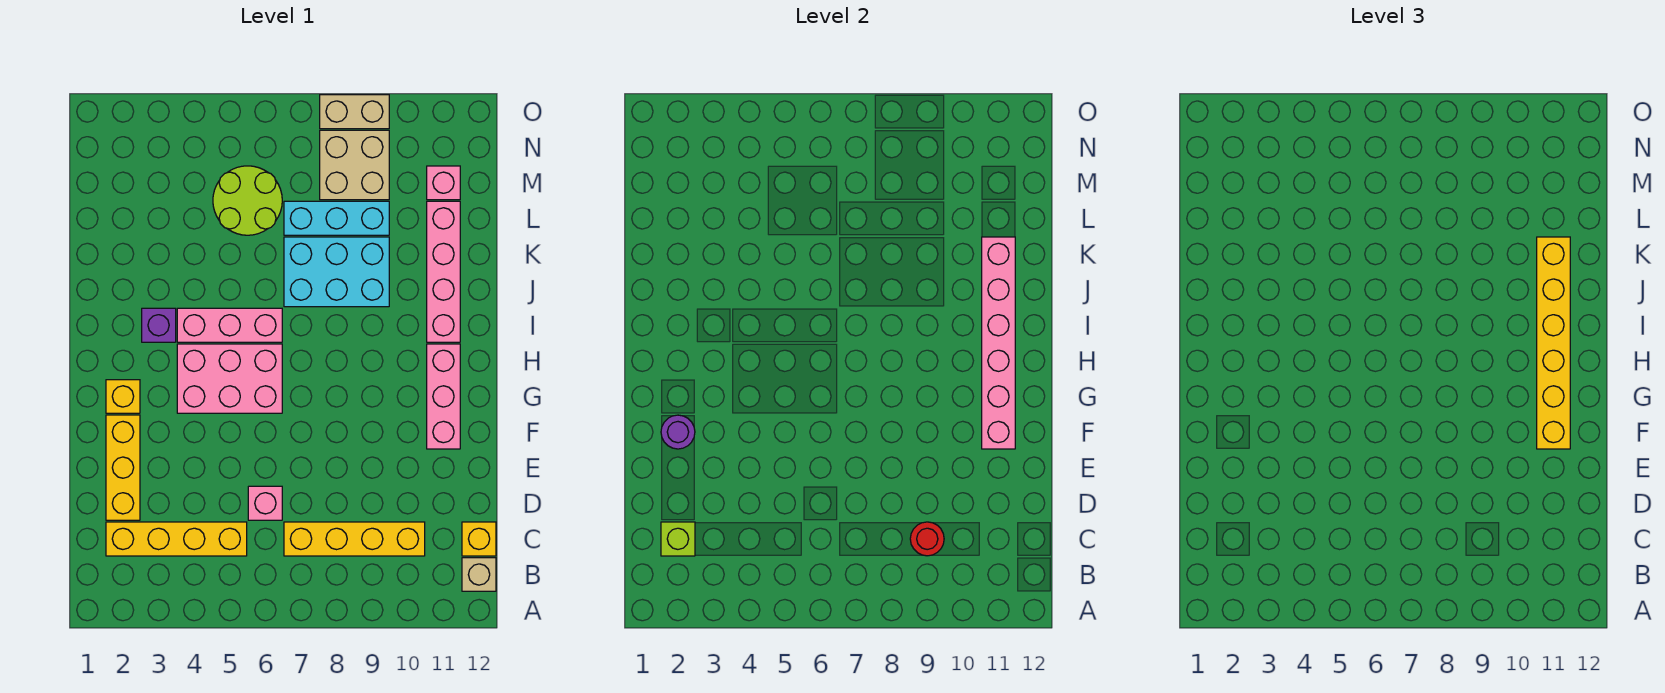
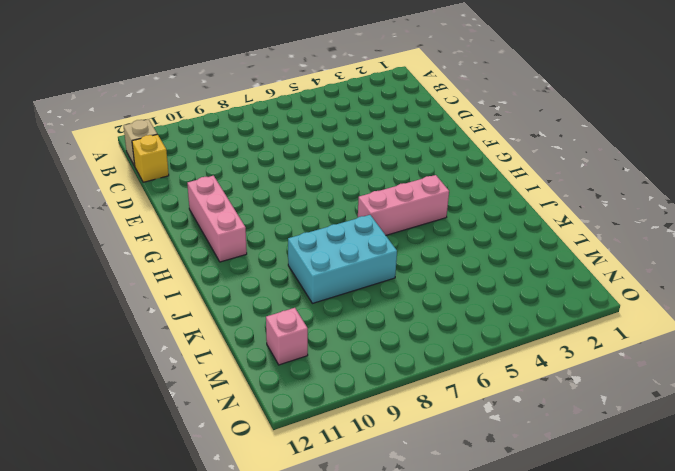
none -> yellow 1x4 brick [106,522,247,556]
none -> yellow 1x4 brick [284,522,425,556]
none -> yellow 1x3 brick [106,415,140,520]

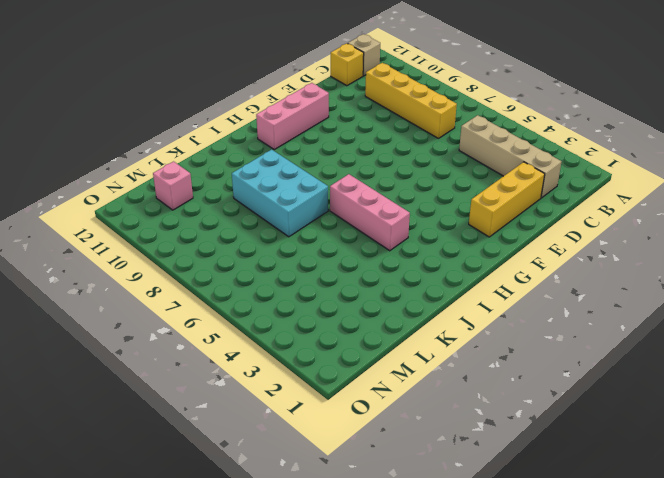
tan 1x4 brick [459,115,561,198] -> yellow 1x4 brick [106,522,247,556]
none -> pink 1x1 brick [248,486,282,520]
none -> yellow 1x1 brick [106,380,140,413]
none -> pink 2x3 brick [177,344,282,413]

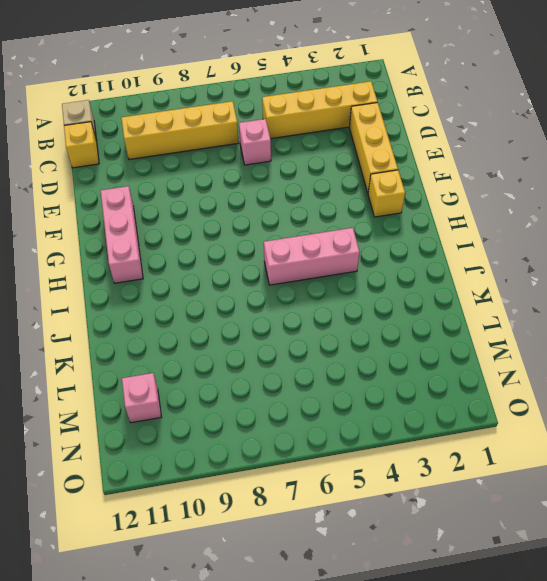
none -> pink 2x3 brick [177,344,282,413]
none -> purple 1x1 brick [142,308,176,342]
none -> pink 1x4 brick [427,201,460,342]

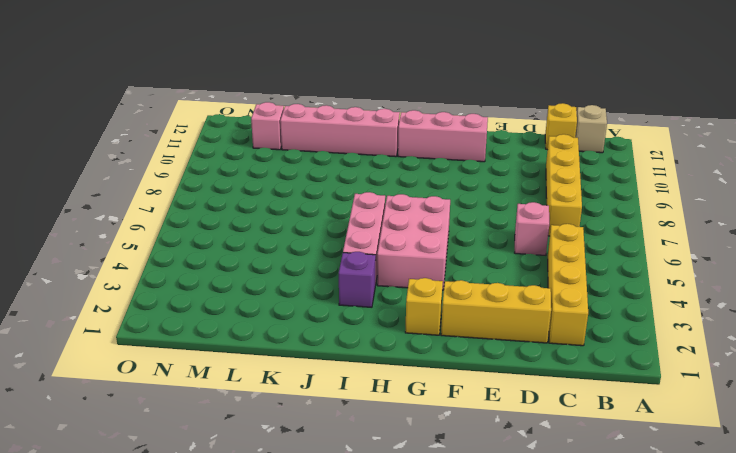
none -> cyan 2x3 brick [284,237,389,307]
none -> lime 2x2 round brick [213,166,282,235]
none -> cyan 1x3 brick [284,201,389,235]

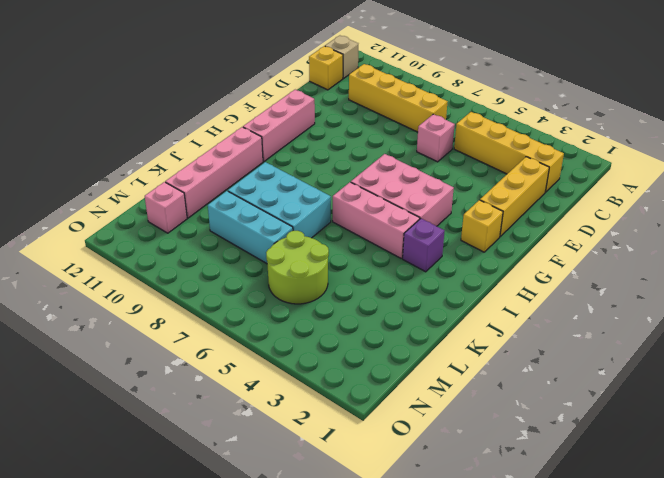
none -> tan 2x2 brick [320,130,389,200]
none -> tan 1x2 brick [320,95,389,129]
none -> lime 1x1 brick [661,522,695,556]

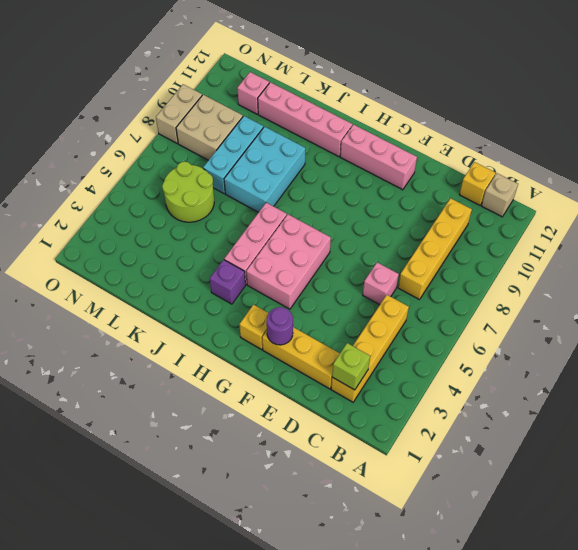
none -> red 1x1 round brick [910,522,944,556]
none -> pink 1x6 brick [982,237,1015,449]
none -> yellow 1x6 brick [1537,237,1570,449]

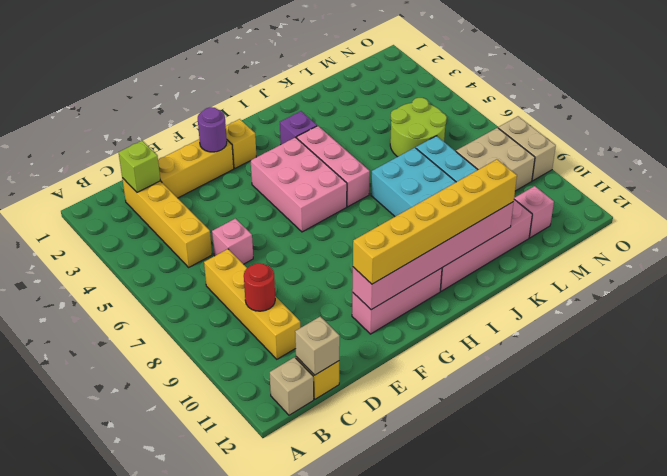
tan 1x1 brick [295,317,340,375] -> none

